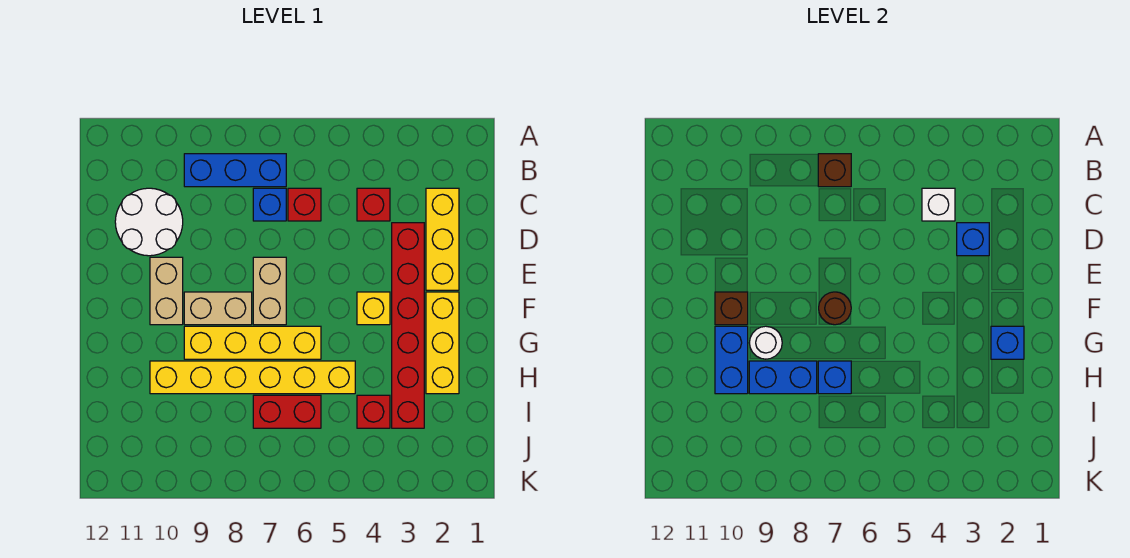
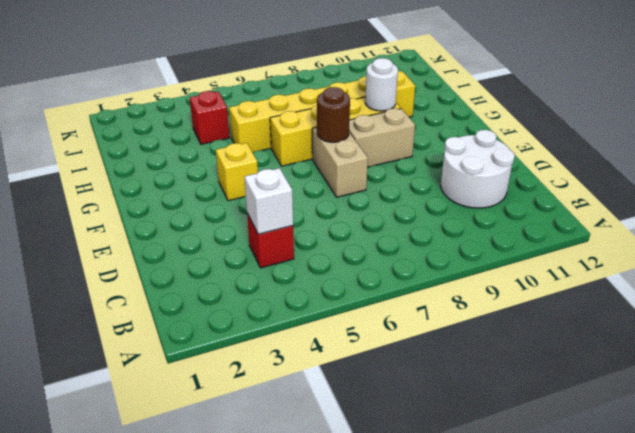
none -> blue 1x3 brick [184,154,286,187]
none -> yellow 1x3 brick [426,188,459,290]
none -> red 1x1 brick [288,188,321,221]

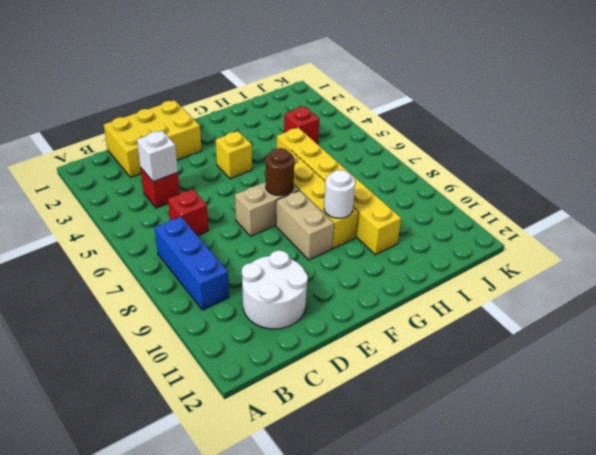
yellow 2x3 brick [104,100,202,177] -> yellow 1x3 brick [426,188,459,290]
none -> blue 1x1 brick [253,188,286,221]
none -> red 1x6 brick [392,223,424,428]
none -> tan 1x2 brick [150,257,183,325]

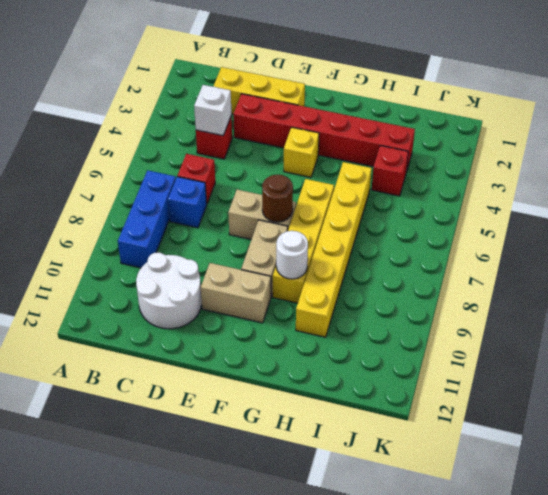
none -> yellow 1x3 brick [426,292,459,394]
none -> red 1x2 brick [253,395,321,428]
none -> brown 1x1 brick [818,154,851,187]

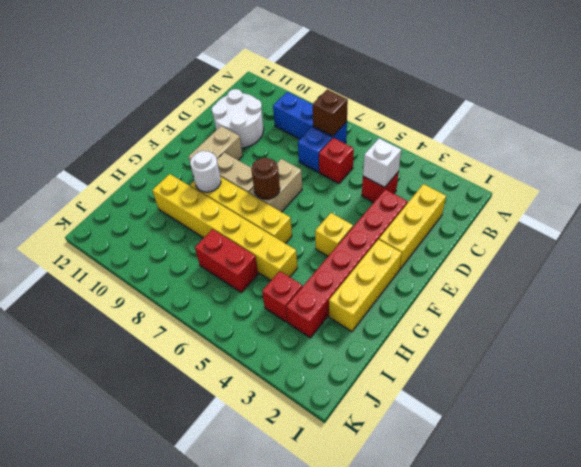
none -> blue 1x1 brick [957,223,989,256]
none -> brown 1x1 brick [715,292,748,325]
none -> blue 1x1 brick [991,326,1024,359]

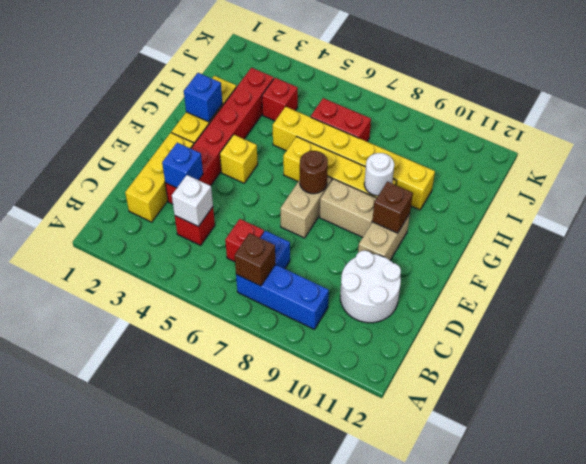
none -> blue 1x2 brick [715,326,748,394]
none -> blue 1x1 brick [818,361,851,394]
none -> blue 1x2 brick [749,361,817,394]

